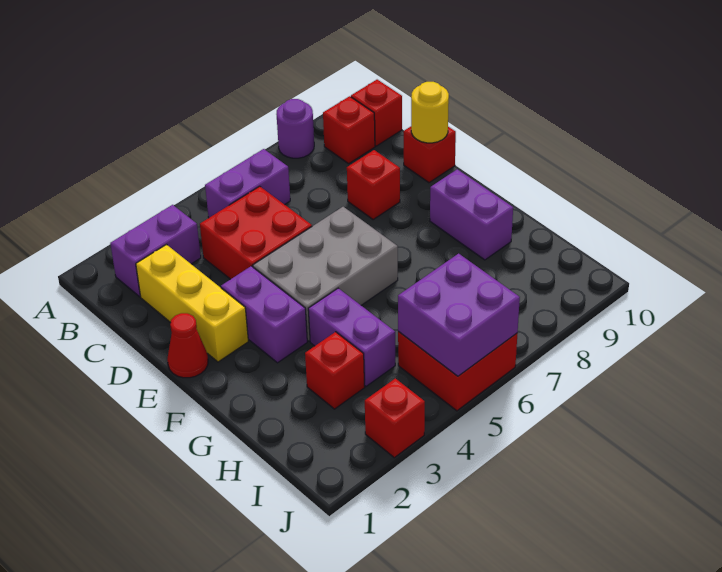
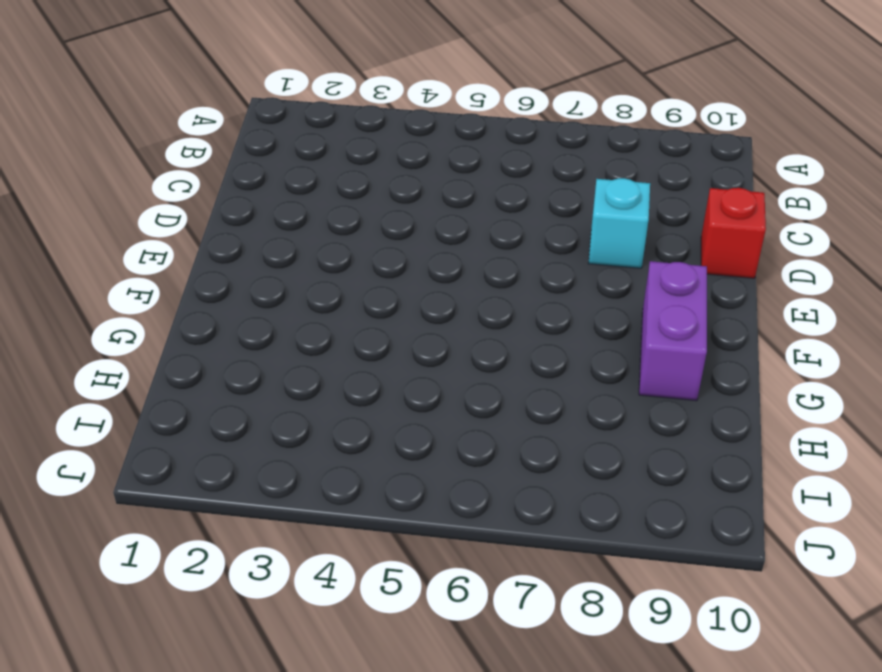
cyan 1x1 brick [588,178,650,268] -> red 1x1 brick [347,150,400,220]
none -> purple 1x1 round brick [277,99,314,158]
none -> purple 1x2 brick [110,205,201,297]
none -> purple 1x2 brick [205,149,290,218]

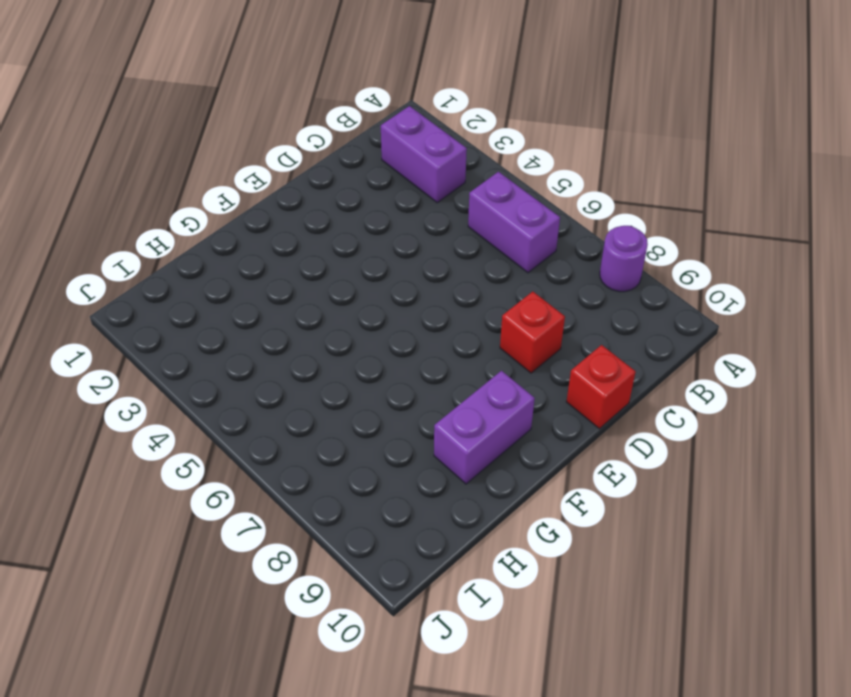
none -> red 1x1 brick [323,96,375,164]
none -> red 1x1 brick [351,80,402,146]
none -> yellow 1x3 brick [136,245,248,362]

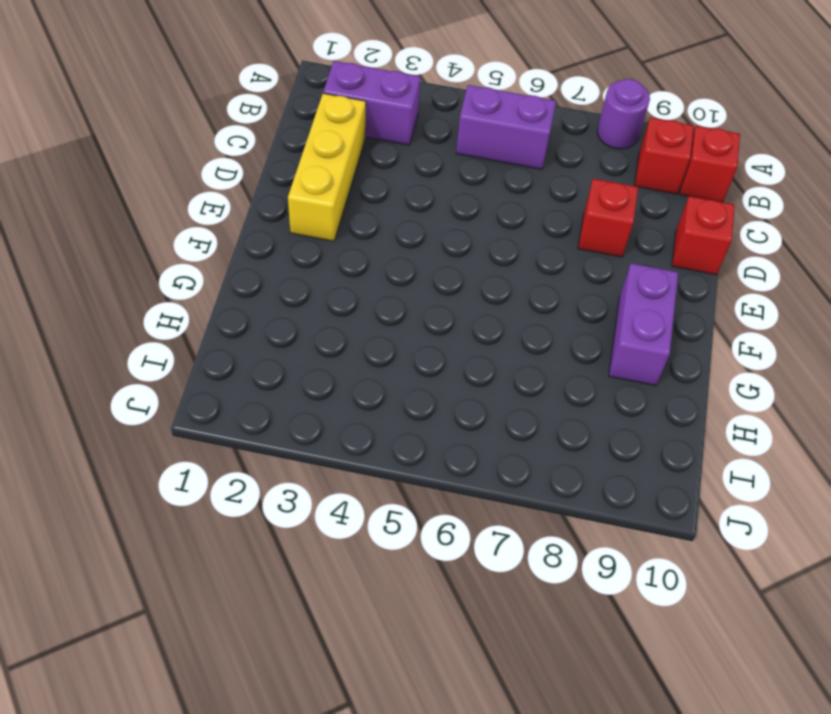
none -> red 2x2 brick [200,186,312,279]
none -> red 1x1 cone [167,313,208,378]
none -> purple 1x2 brick [221,266,307,363]

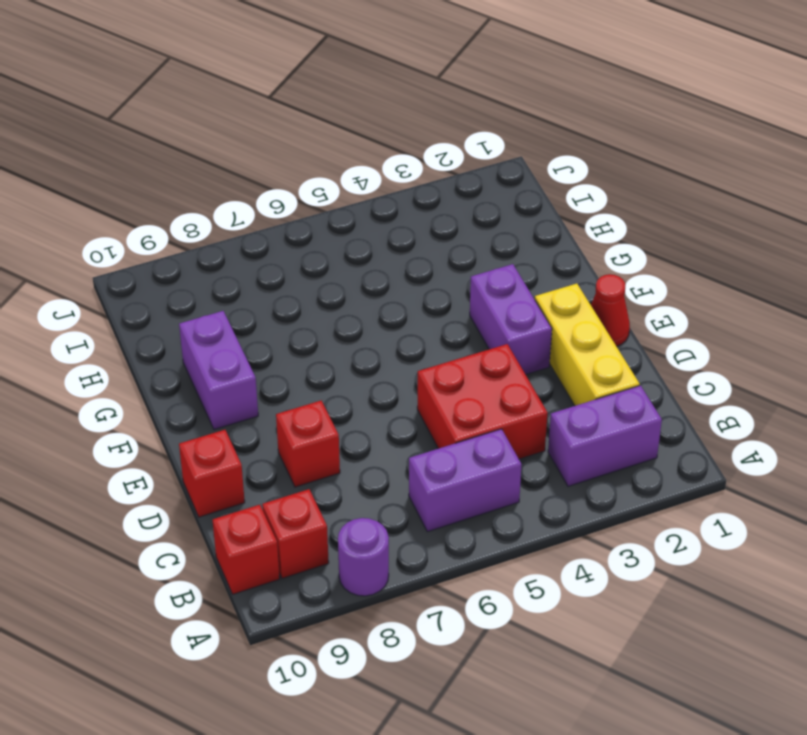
none -> grey 2x3 brick [253,207,398,341]
none -> purple 1x2 brick [308,288,395,386]
none -> red 1x1 brick [305,332,365,409]

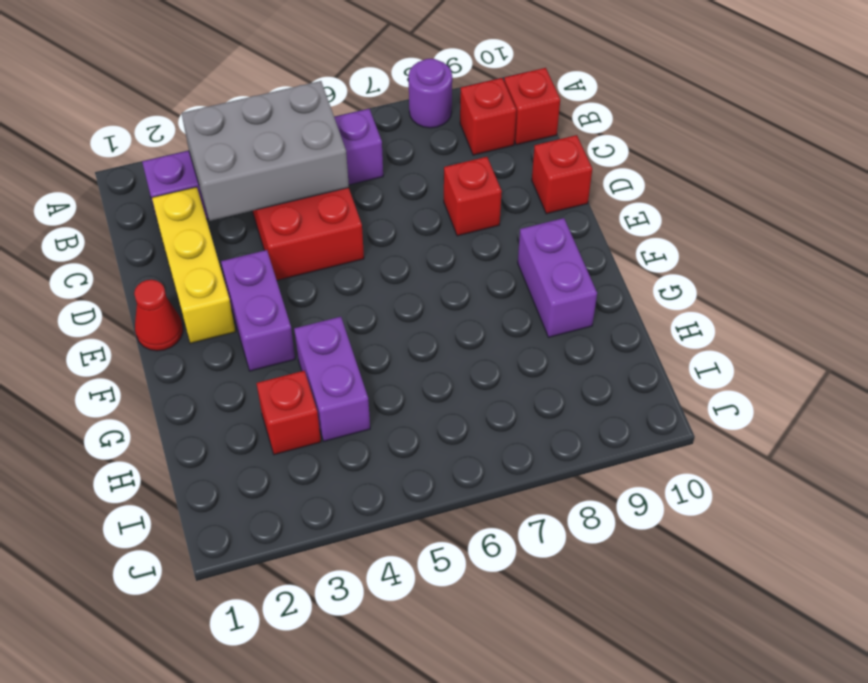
grey 2x3 brick [182,81,349,221] -> grey 2x3 brick moved to [253,207,398,341]
none -> red 2x2 brick [398,332,518,411]
none -> red 1x1 brick [365,378,425,458]
none -> yellow 1x1 round brick [411,82,449,143]

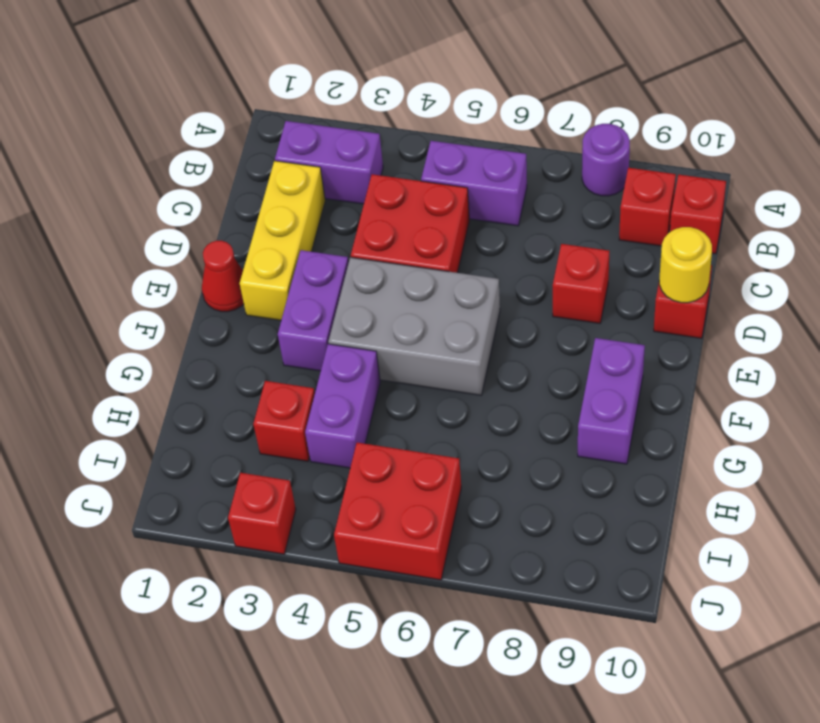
none -> purple 2x2 brick [398,254,520,376]

